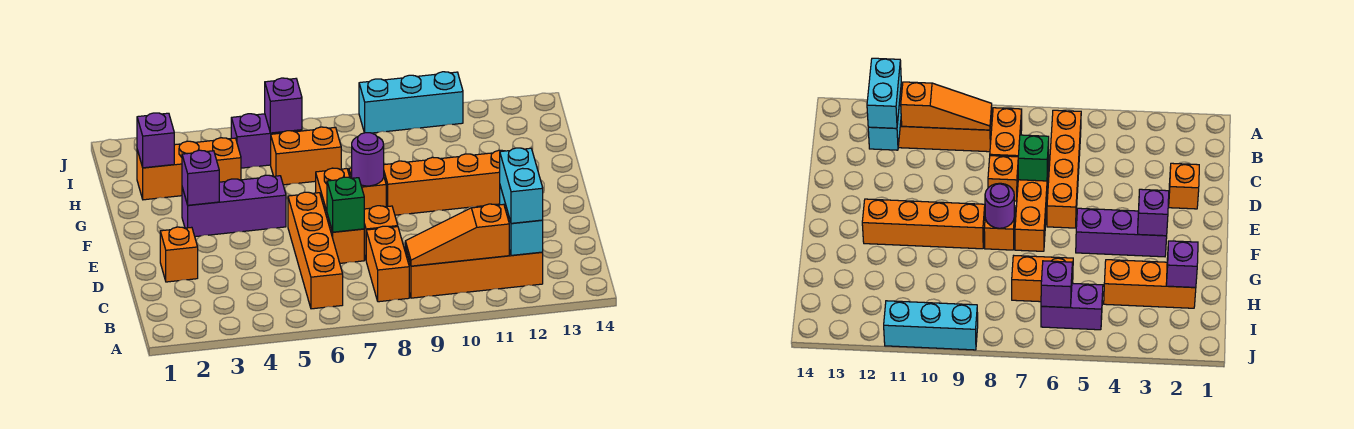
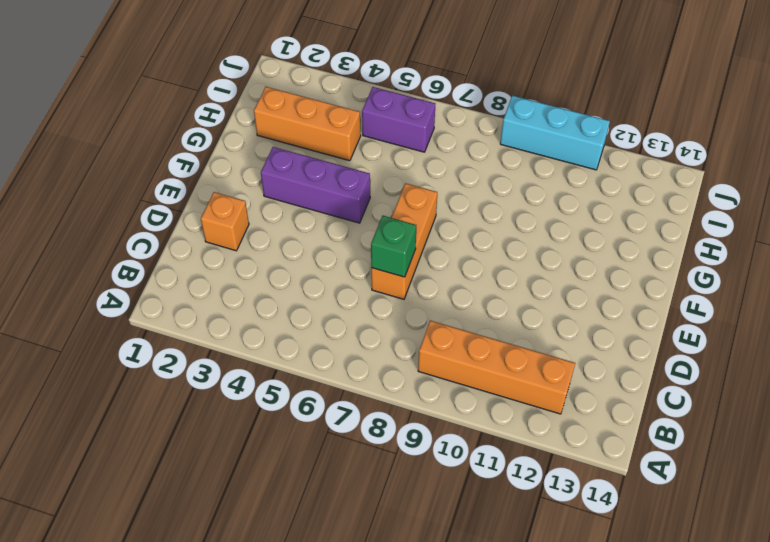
none -> orange 1x4 brick [288,192,343,309]
none -> orange 1x2 brick [366,226,409,302]
none -> orange 1x1 brick [364,206,398,259]

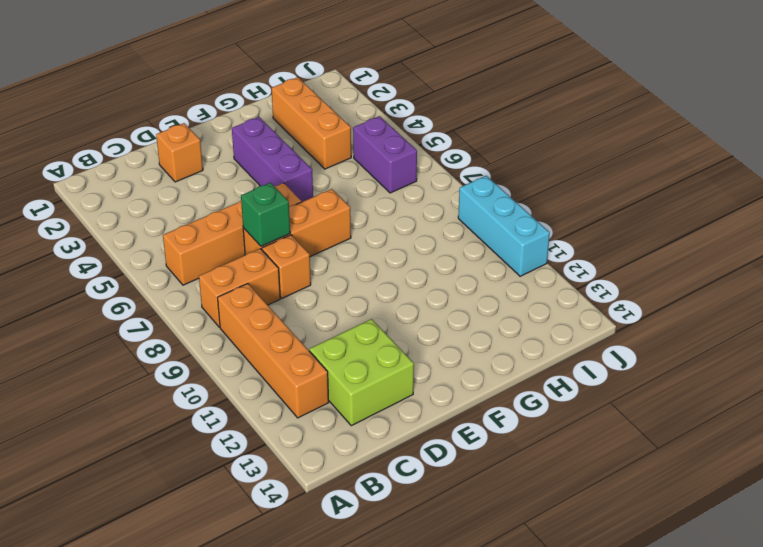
lime 2x2 brick [309,319,414,426] -> none
none -> orange 1x1 brick [349,168,386,209]
none -> orange 1x4 brick [384,150,502,215]
none -> orange 1x2 brick [271,127,341,185]

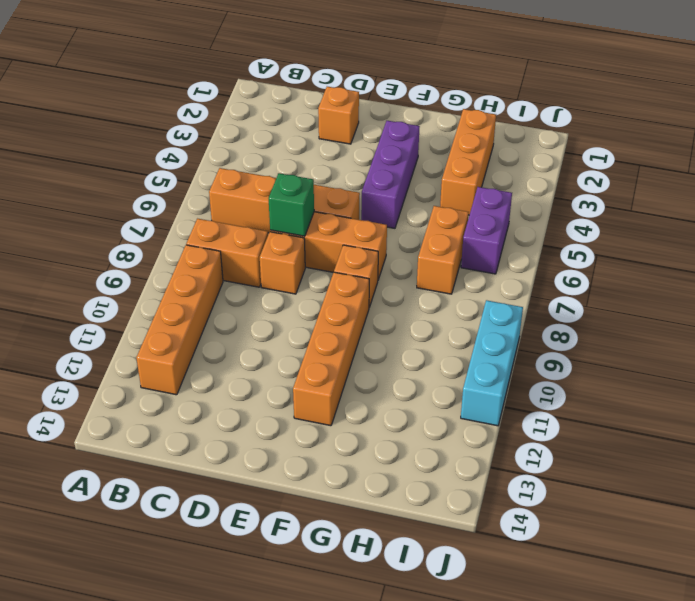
none -> orange 1x3 slope [405,204,509,266]
none -> cyan 1x2 brick [500,186,543,255]
none -> purple 1x1 brick [182,150,219,205]

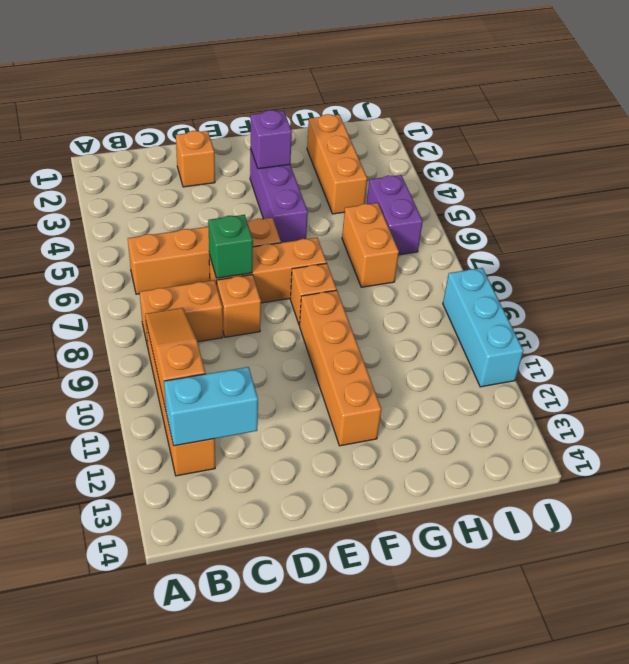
none -> purple 1x1 round brick [352,133,384,186]
none -> purple 1x1 brick [137,113,175,168]
none -> purple 1x1 brick [265,78,302,133]

